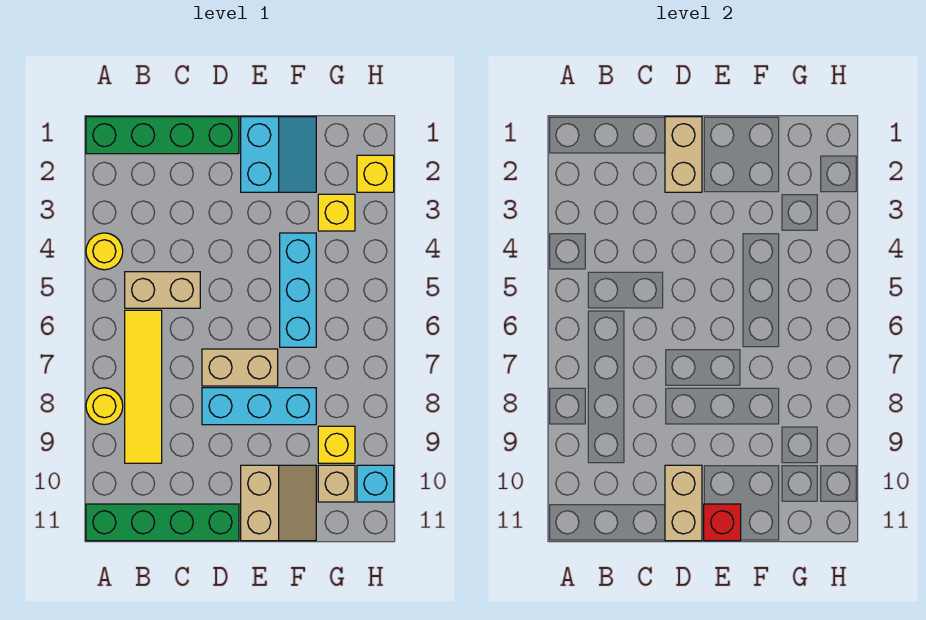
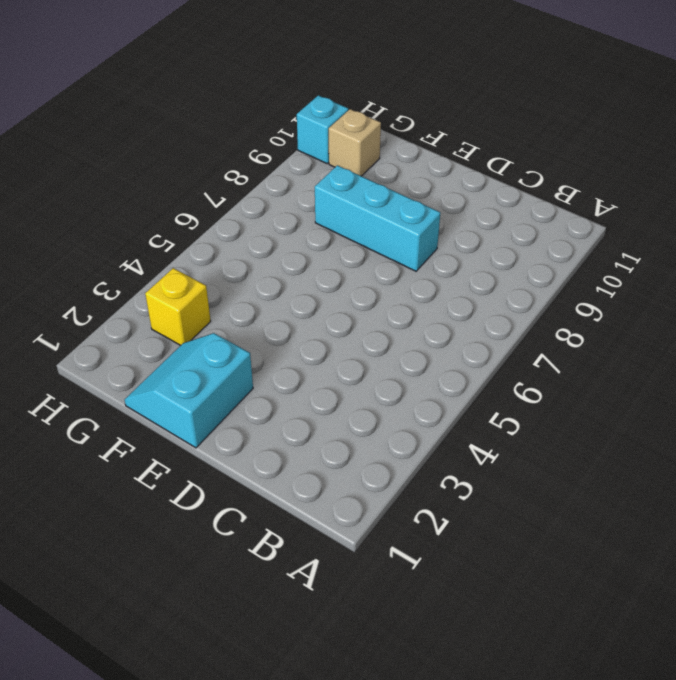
none -> green 1x4 brick [86,117,239,154]
none -> yellow 1x1 round brick [86,233,123,270]
none -> yellow 1x1 round brick [86,388,123,425]

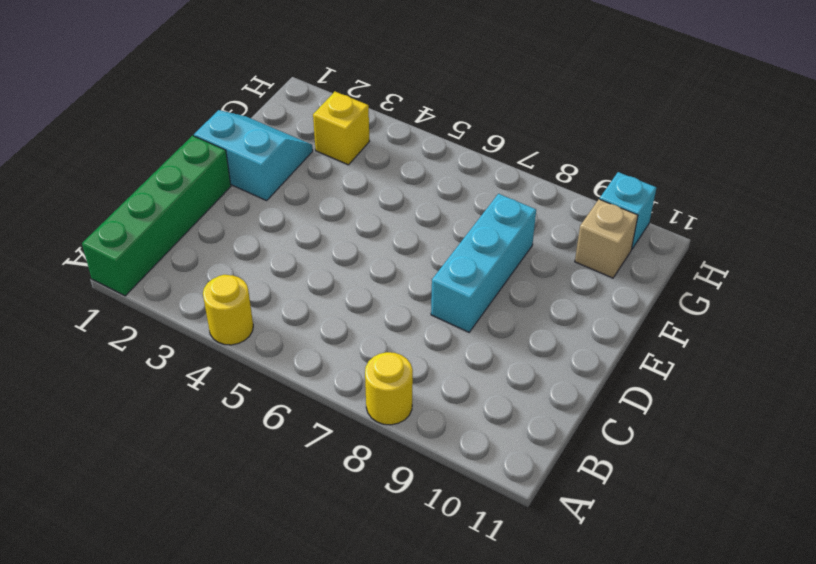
none -> green 1x4 brick [86,504,239,541]
none -> tan 1x2 brick [125,272,200,308]
none -> yellow 1x4 tile [125,310,162,463]

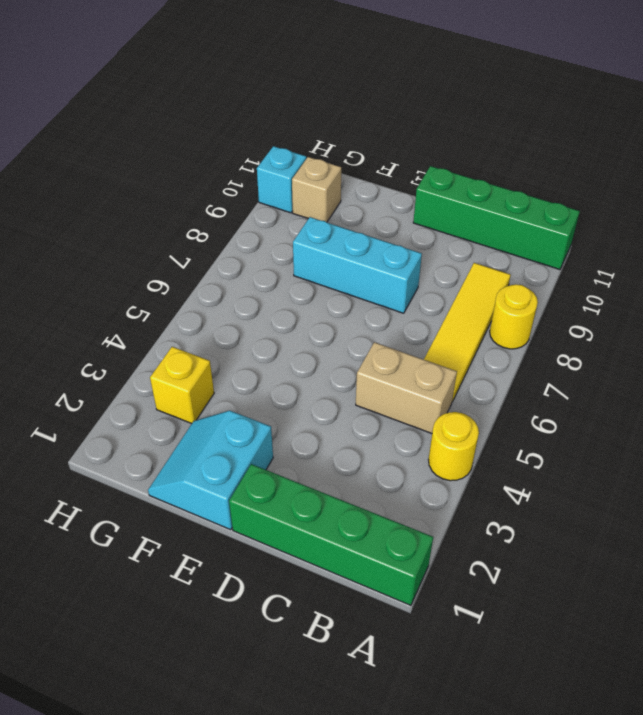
none -> tan 1x2 brick [202,349,278,386]
none -> tan 2x2 slope [241,465,316,541]
none -> cyan 1x3 brick [280,233,316,347]

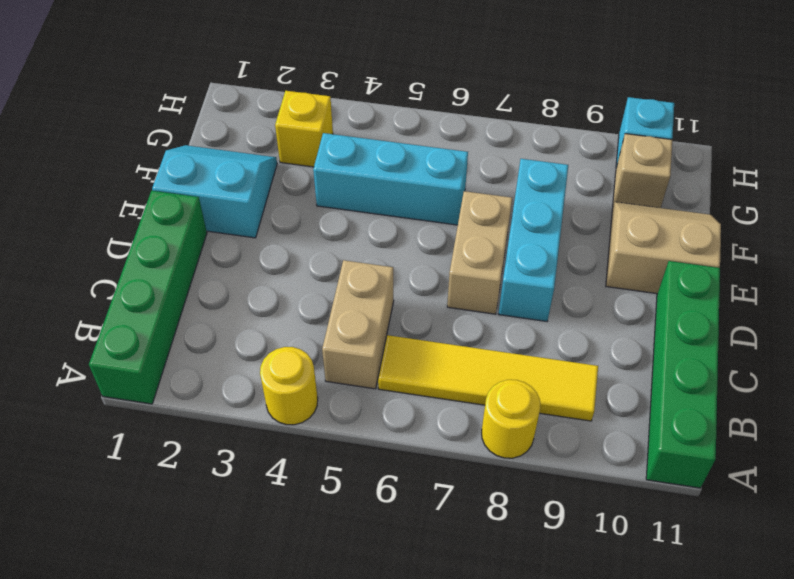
none -> yellow 1x1 brick [318,426,355,463]
none -> yellow 1x1 brick [357,155,394,192]
none -> tan 1x2 brick [665,117,702,192]

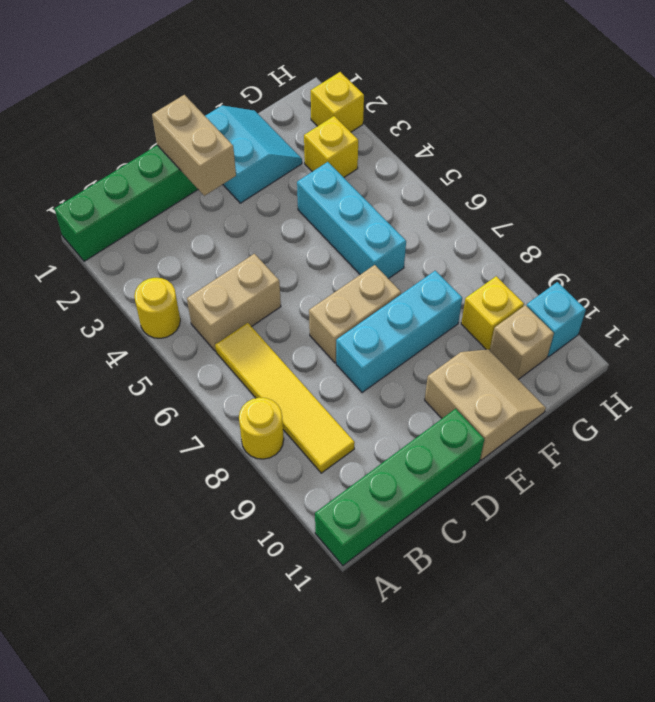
none -> tan 1x2 brick [665,465,702,541]
none -> red 1x1 brick [704,504,741,541]

